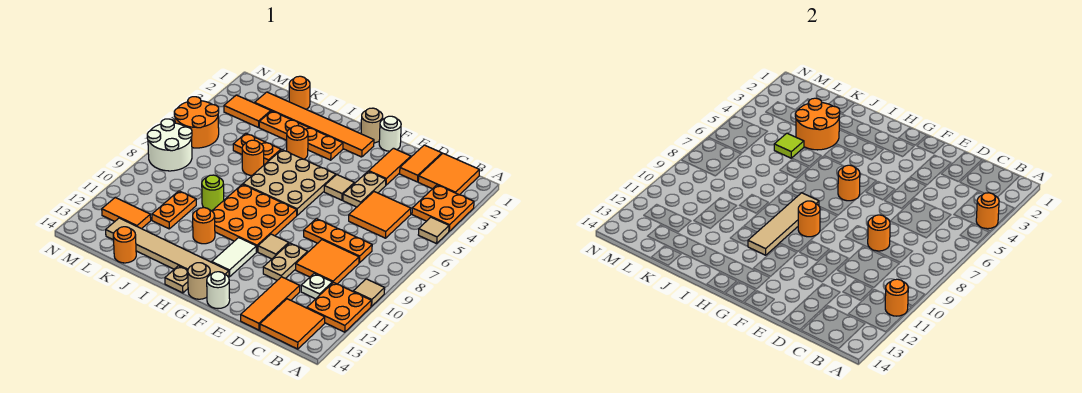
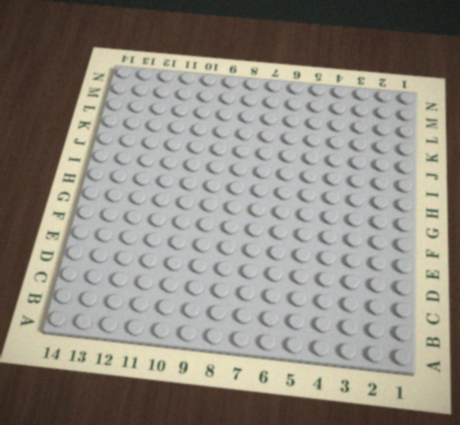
none -> orange 2x2 plate [412,185,474,231]
none -> tan 1x1 tile [418,217,449,244]
none -> tan 1x1 tile [353,279,385,306]
none -> orange 2x2 plate [307,283,371,332]

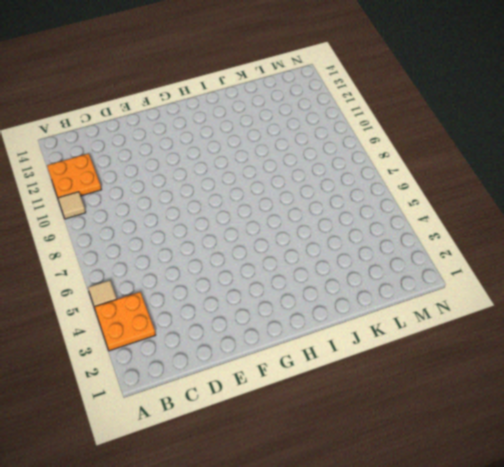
none -> orange 2x2 tile [418,154,479,195]
none -> orange 2x2 tile [260,299,325,349]
none -> orange 2x2 tile [349,192,411,238]
none -> orange 1x3 plate [304,219,372,263]

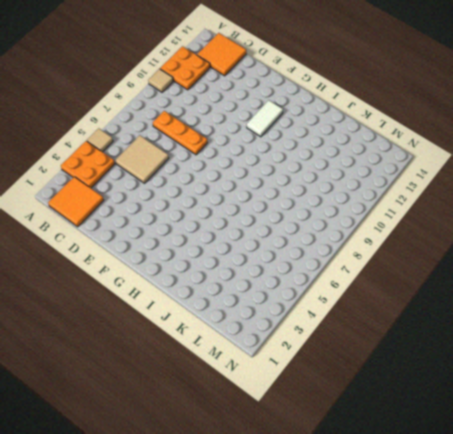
tan 2x2 tile [115,135,169,183] -> orange 2x2 tile [349,192,411,238]
none -> orange 2x2 tile [296,240,359,284]
none -> white 1x1 plate [301,273,332,299]
none -> orange 1x2 tile [400,145,442,182]
none -> orange 1x3 tile [241,277,300,330]

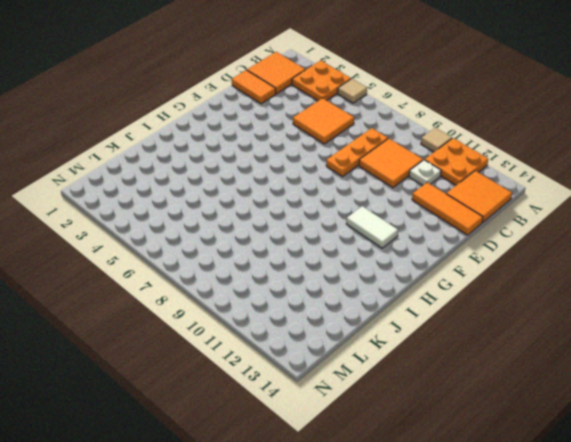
none -> orange 1x2 tile [369,148,411,185]
none -> tan 1x2 plate [343,171,386,207]
none -> tan 1x2 plate [263,243,308,280]
none -> white 1x1 round brick [379,116,401,151]

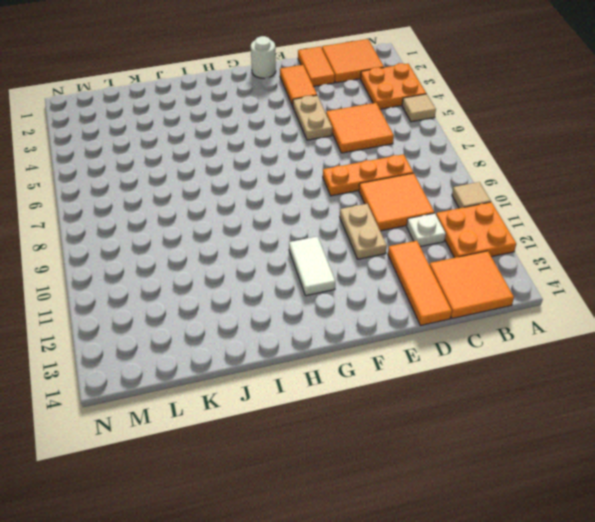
none -> tan 1x1 tile [324,175,354,200]
none -> tan 1x1 tile [258,234,289,259]
none -> white 1x1 round brick [207,272,230,309]
none -> tan 1x1 round brick [361,108,383,143]

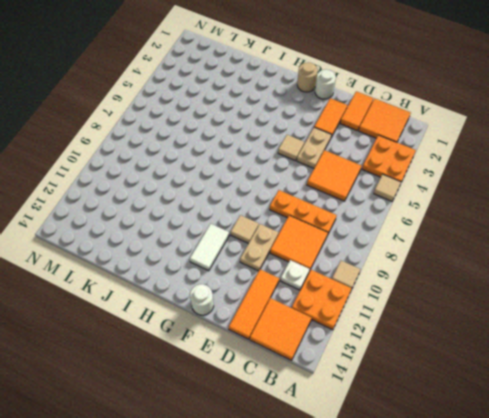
none -> orange 1x6 tile [255,92,374,157]
none -> tan 3x3 plate [243,150,336,215]
none -> orange 3x3 plate [212,184,297,252]
none -> tan 1x6 tile [106,218,229,277]

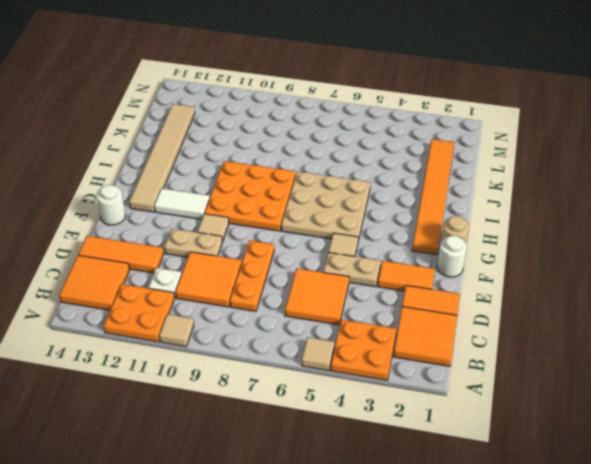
none -> tan 1x1 round brick [188,263,210,299]
none -> orange 1x4 plate [259,111,343,160]
none -> tan 1x1 plate [165,266,188,293]
none -> orange 1x1 round brick [287,126,308,159]

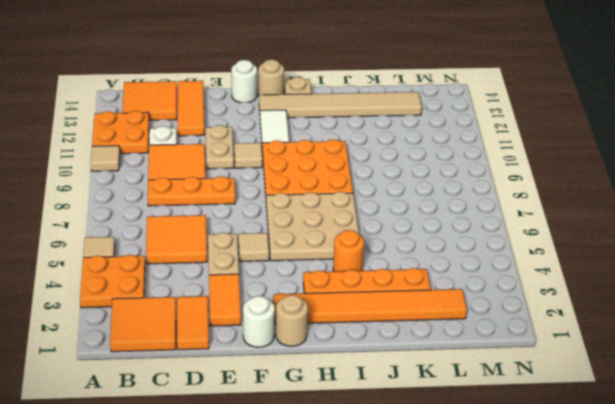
none -> orange 1x1 round brick [193,208,215,244]
none -> orange 1x2 plate [233,133,281,165]
none -> orange 1x1 round brick [242,140,264,175]
none -> lime 1x1 round brick [202,175,224,211]

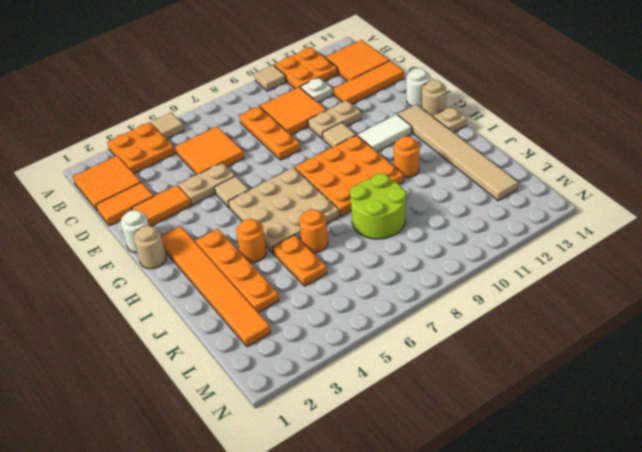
lime 2x2 round brick [350,173,406,239] -> lime 1x1 round brick [202,175,224,211]
none -> orange 1x1 round brick [289,76,310,109]
none -> orange 1x2 plate [152,191,196,229]
none -> orange 1x1 round brick [113,227,136,263]
none -> orange 1x2 tile [224,95,271,128]

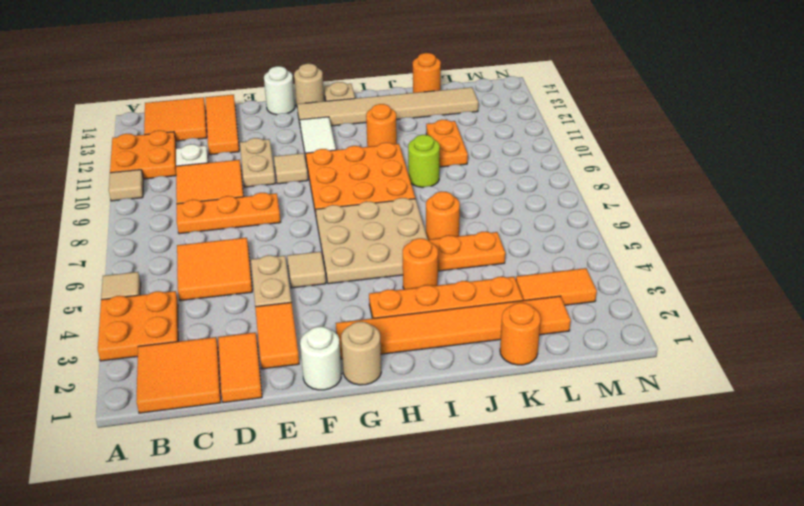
none -> orange 1x2 tile [102,198,151,229]
none -> orange 2x2 round brick [174,97,219,148]
none -> white 2x2 round brick [147,119,192,171]
none -> orange 1x1 round brick [976,193,999,229]

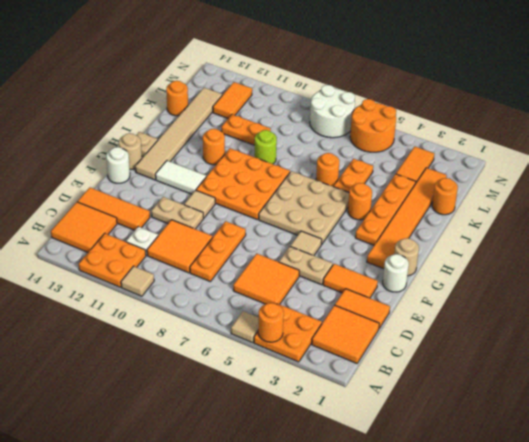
none -> orange 1x1 round brick [885,279,908,316]
none -> orange 1x1 round brick [868,215,890,251]
none -> orange 1x1 round brick [838,165,860,201]
none -> orange 1x1 round brick [798,201,820,237]

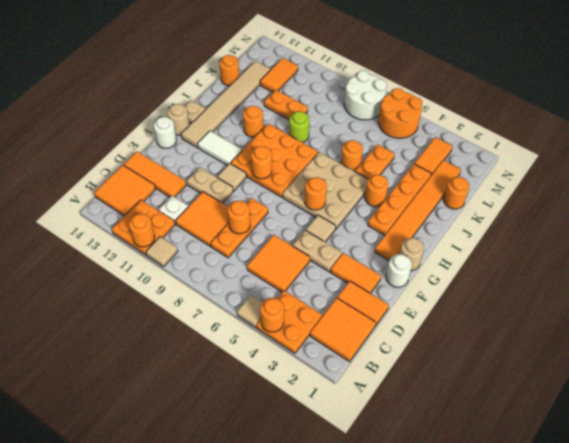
none -> tan 1x4 tile [748,193,819,255]
none -> orange 2x2 round brick [795,98,840,150]
none -> lime 1x1 tile [774,133,804,158]

